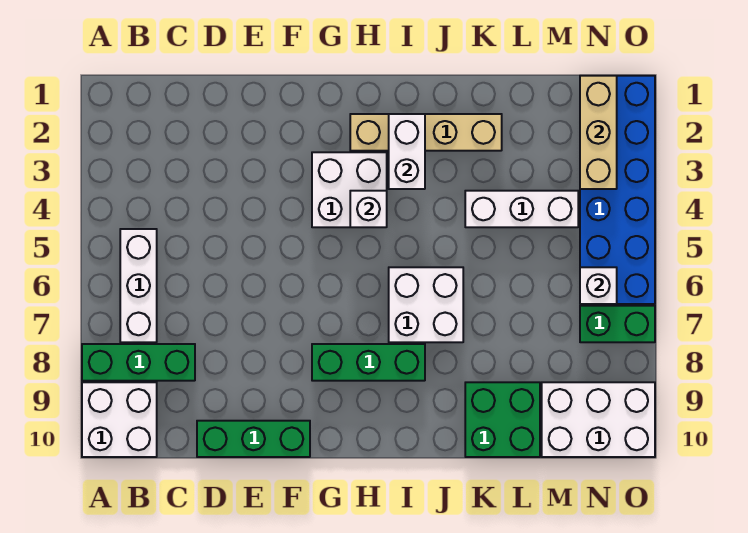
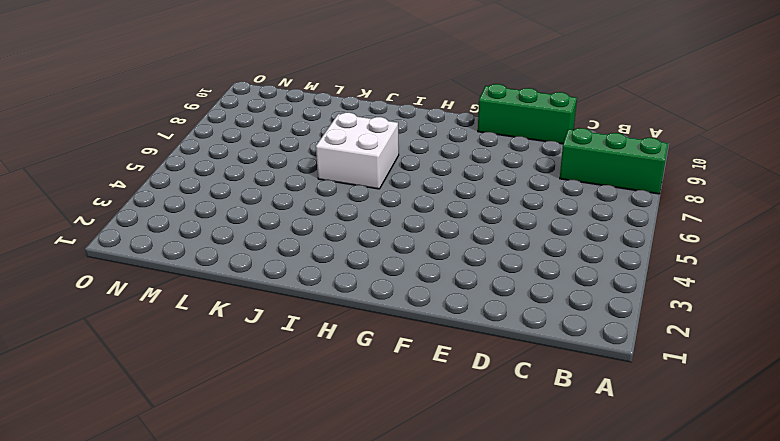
none -> white 2x2 brick [82,382,157,457]
none -> white 1x3 brick [120,229,157,342]
none -> white 2x2 brick [312,152,387,227]

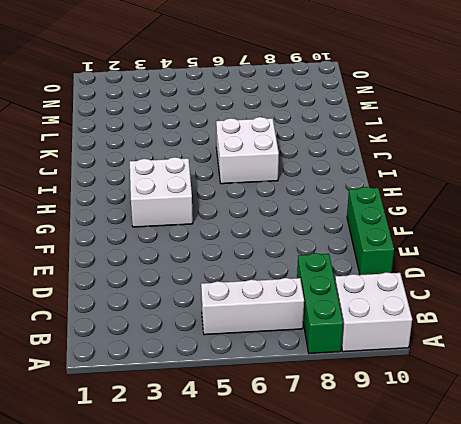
none -> green 1x3 brick [312,344,425,381]
none -> tan 1x4 brick [350,114,502,151]
none -> white 1x3 brick [465,191,578,227]

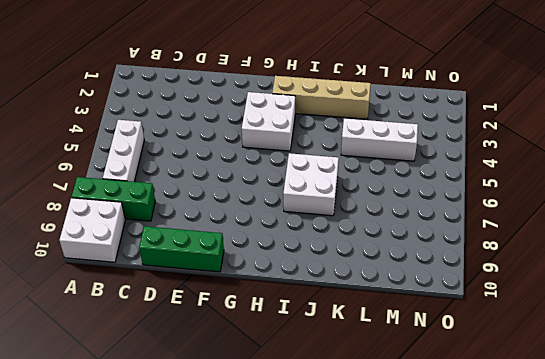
none -> green 1x3 brick [312,344,425,381]
none -> green 2x2 brick [465,382,540,457]
none -> white 2x3 brick [542,382,655,457]

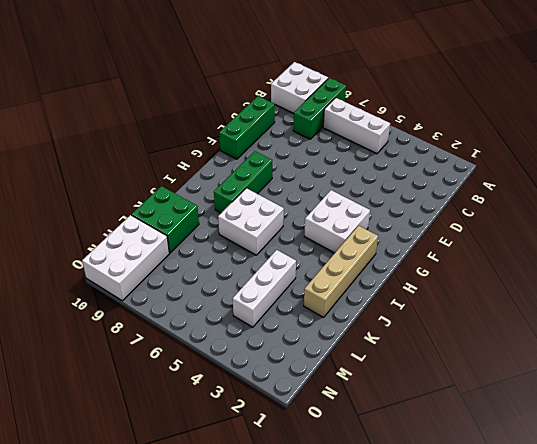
none -> blue 2x6 brick [580,76,655,304]
none -> green 1x2 brick [580,306,655,342]
none -> white 1x1 brick [350,191,387,227]

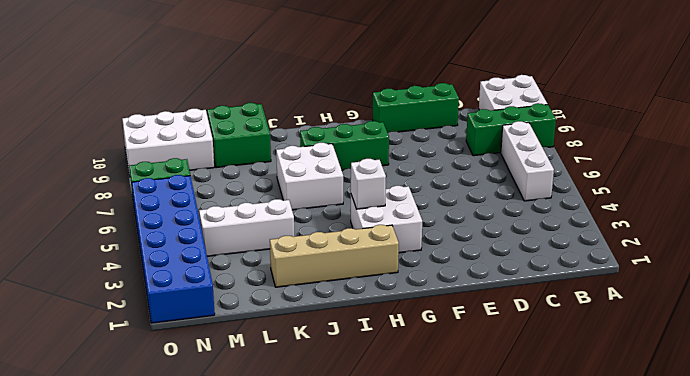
none -> white 1x2 brick [389,114,425,189]
none -> tan 1x3 brick [580,76,617,189]
none -> white 1x1 brick [580,267,617,304]

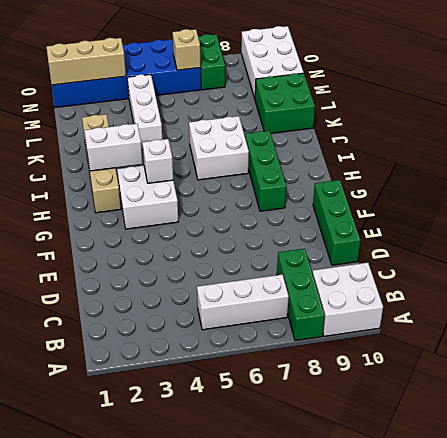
tan 1x1 brick [173,29,201,70] -> white 1x1 brick [580,267,617,304]

